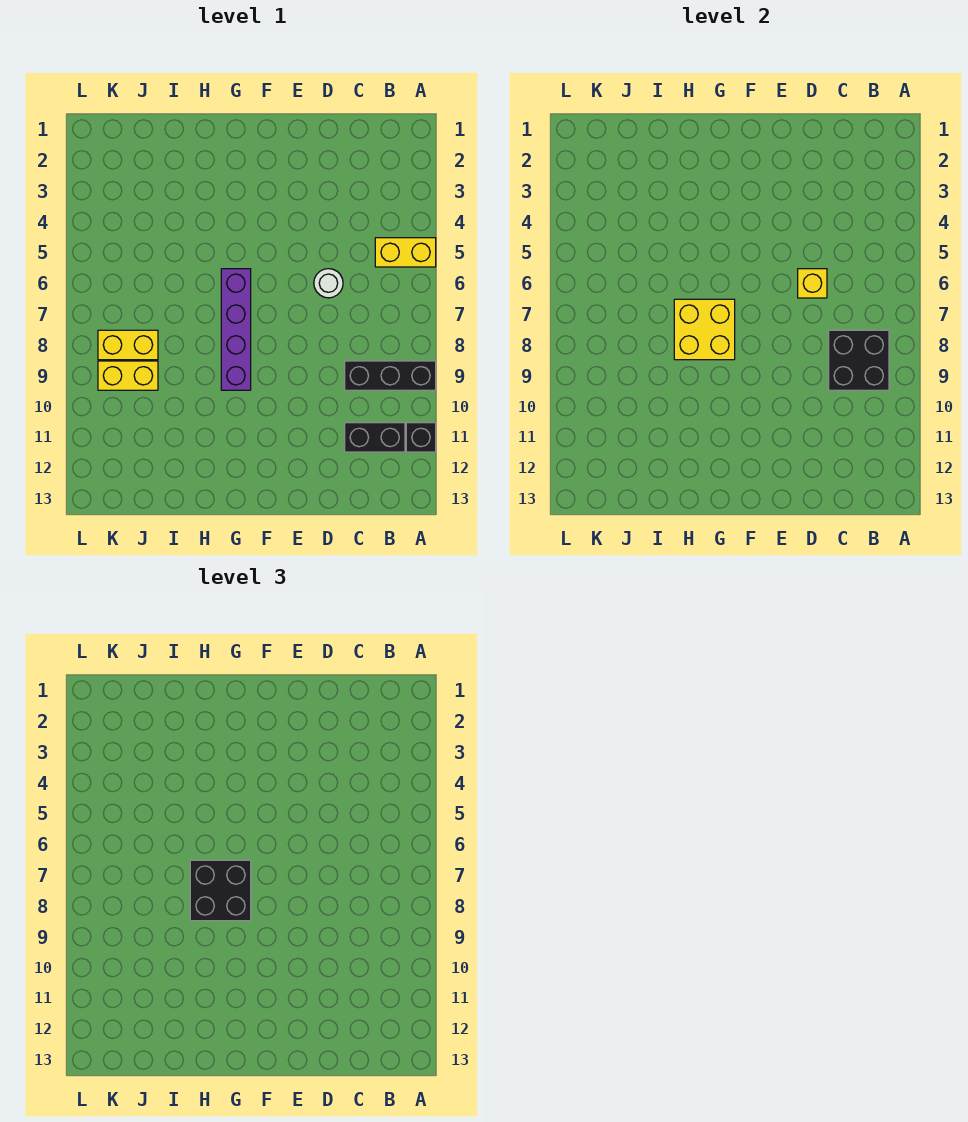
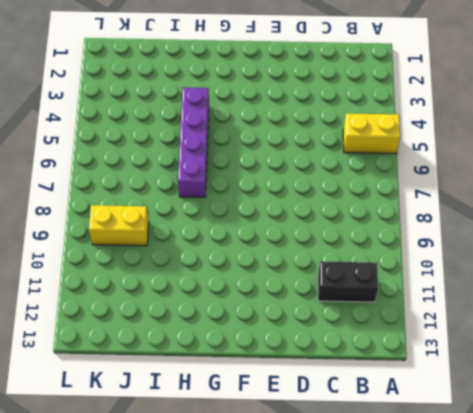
purple 1x4 brick [178,87,209,197] -> purple 1x4 brick moved to [221,269,251,390]
none -> black 1x3 brick [345,361,436,390]
none -> black 1x1 brick [406,423,436,452]
none -> white 1x1 round brick [314,269,343,298]

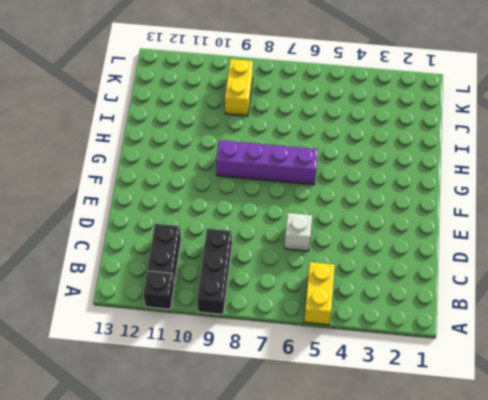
white 1x1 brick [284,213,312,251] -> white 1x1 round brick [314,269,343,298]
none -> yellow 1x2 brick [98,330,158,360]
none -> black 2x2 brick [829,330,889,390]
none -> yellow 1x1 brick [798,269,827,298]

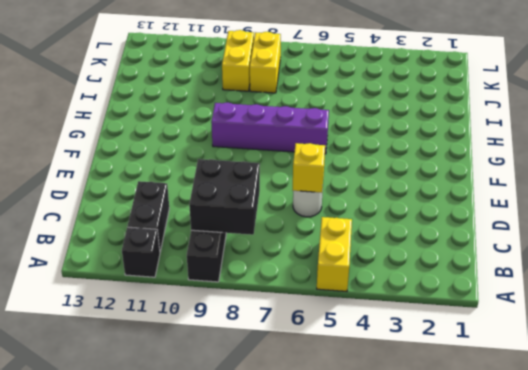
none -> yellow 2x2 brick [674,299,735,360]
none -> black 2x2 brick [190,860,251,921]

